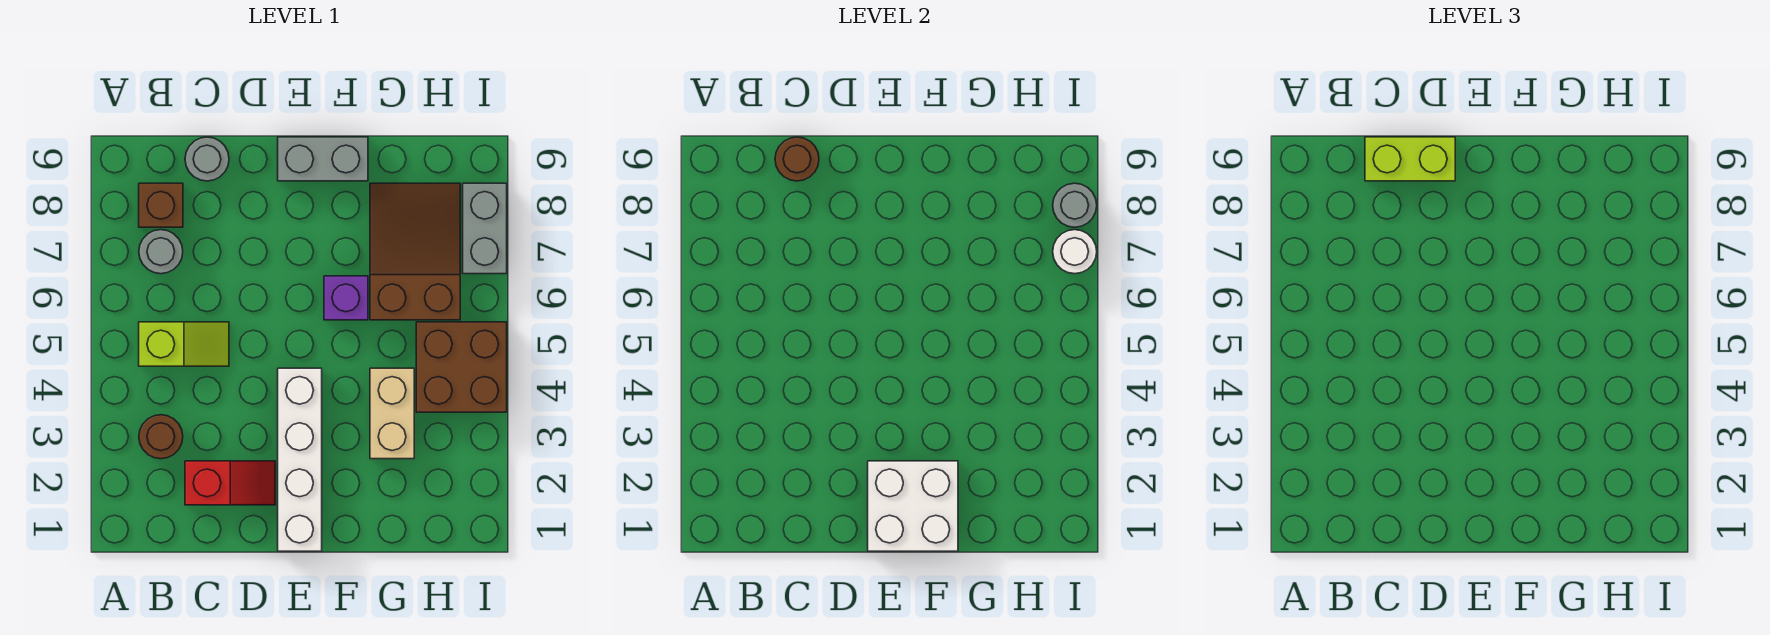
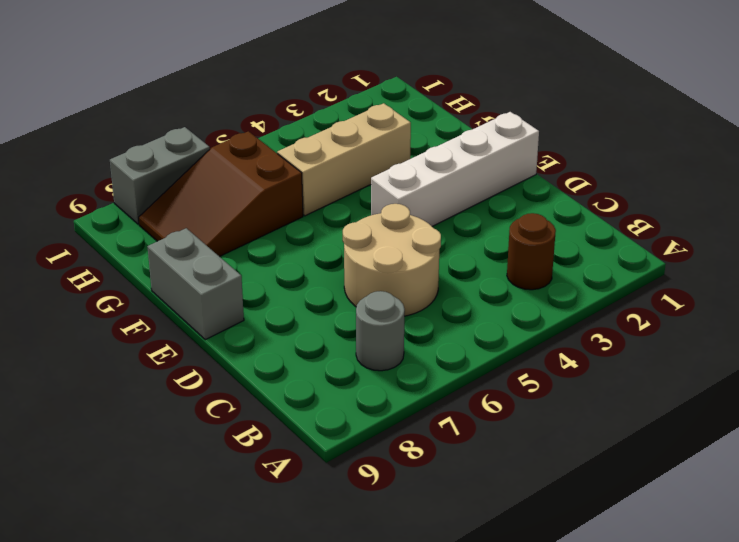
tan 2x2 round brick [343,204,441,316] -> lime 1x2 slope [139,322,229,366]
tan 1x3 brick [277,103,411,216] -> tan 1x2 brick [370,368,414,459]
none -> brown 1x1 brick [139,183,183,227]
none -> red 1x2 slope [185,461,275,505]
none -> grey 1x1 round brick [185,137,229,181]

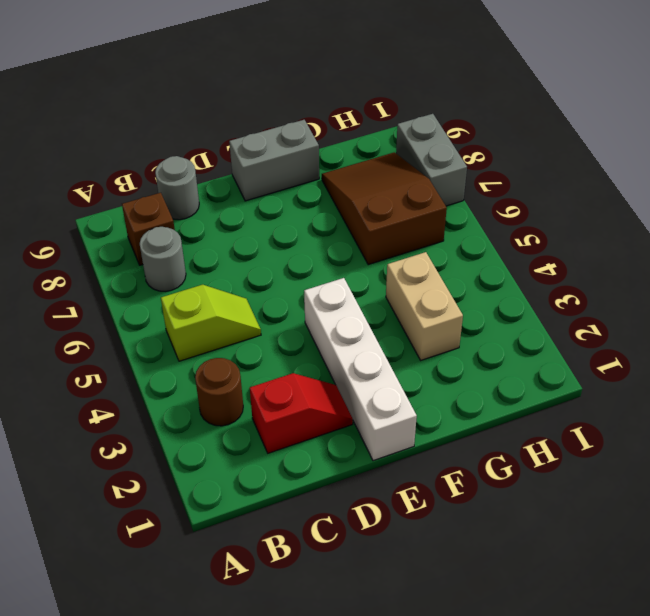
none -> purple 1x1 brick [324,276,368,320]
none -> brown 2x2 brick [416,322,507,412]
none -> brown 1x1 round brick [775,137,819,181]

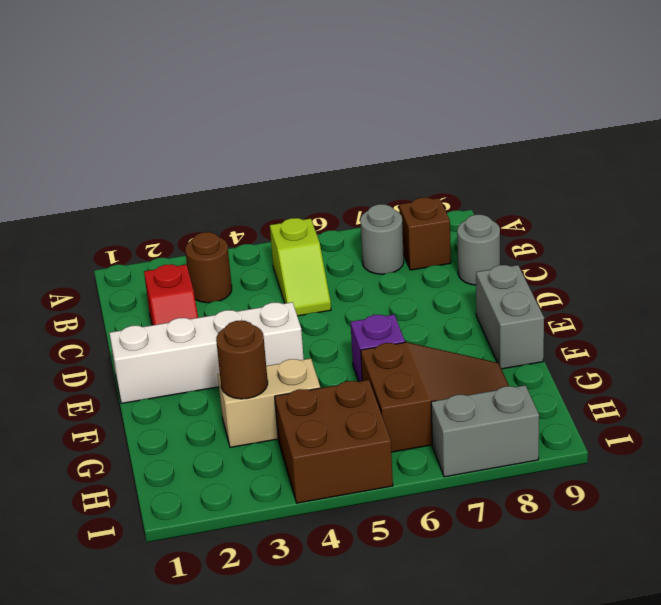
brown 1x1 round brick [216,321,268,399] -> brown 1x1 round brick moved to [775,137,819,181]
none -> white 2x2 brick [868,461,958,551]
none -> white 1x1 round brick [1053,230,1097,274]
none -> grey 1x1 round brick [1053,183,1097,227]

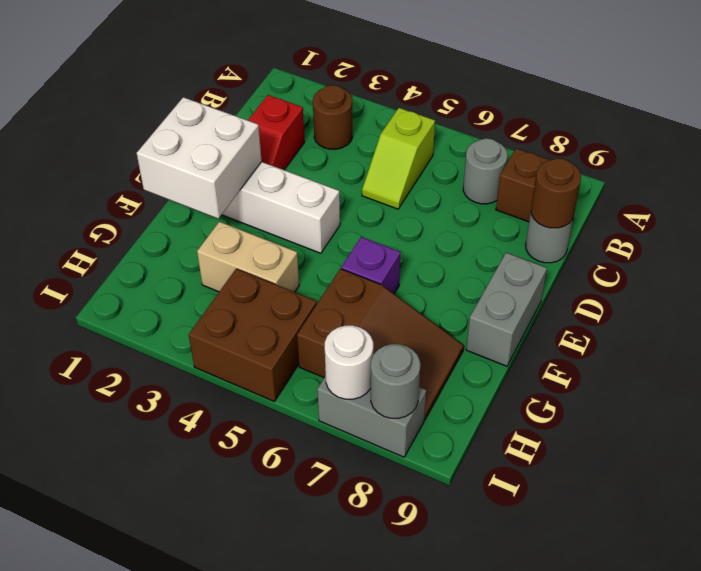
none -> lime 1x2 brick [1365,137,1455,181]

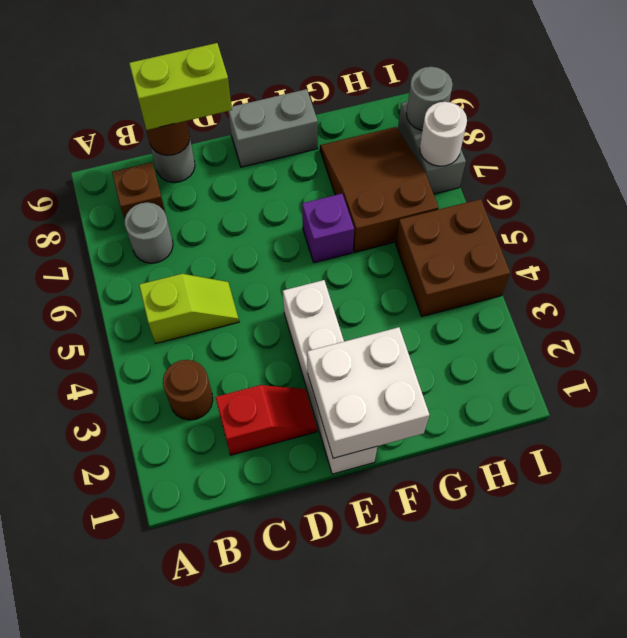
none -> tan 1x2 brick [370,368,414,459]

